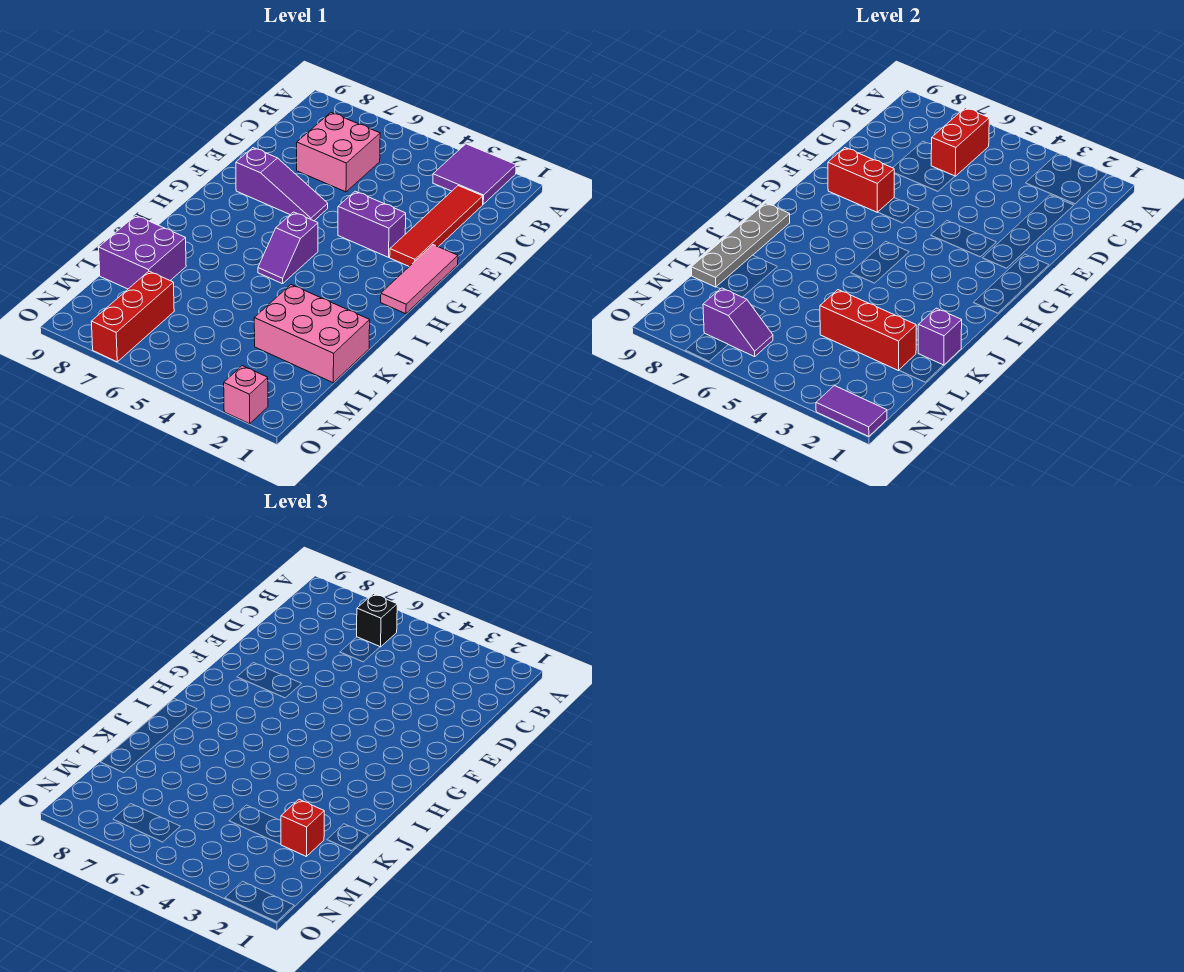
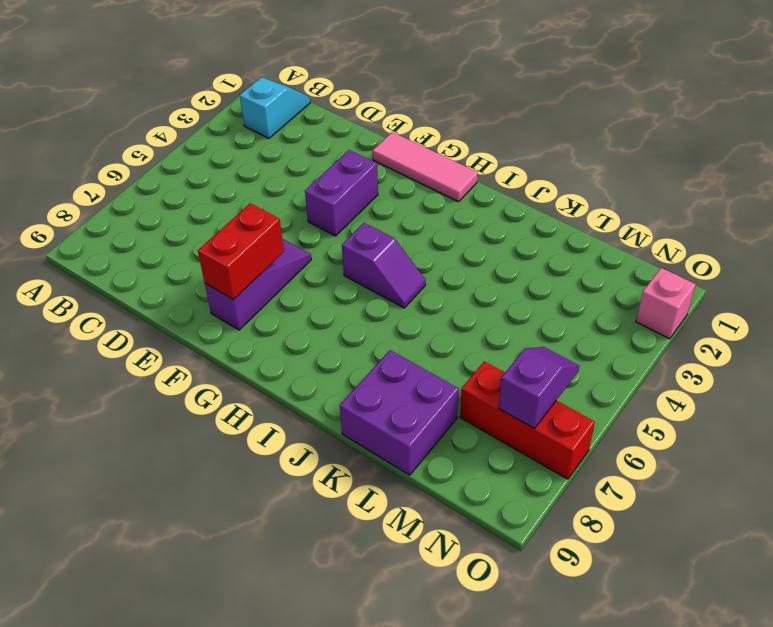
cyan 1x2 slope [240,77,310,138] -> purple 2x2 tile [433,144,516,204]
none -> red 1x4 tile [390,186,483,266]
none -> pink 2x2 brick [297,113,380,192]
none -> pink 2x3 brick [254,285,370,383]

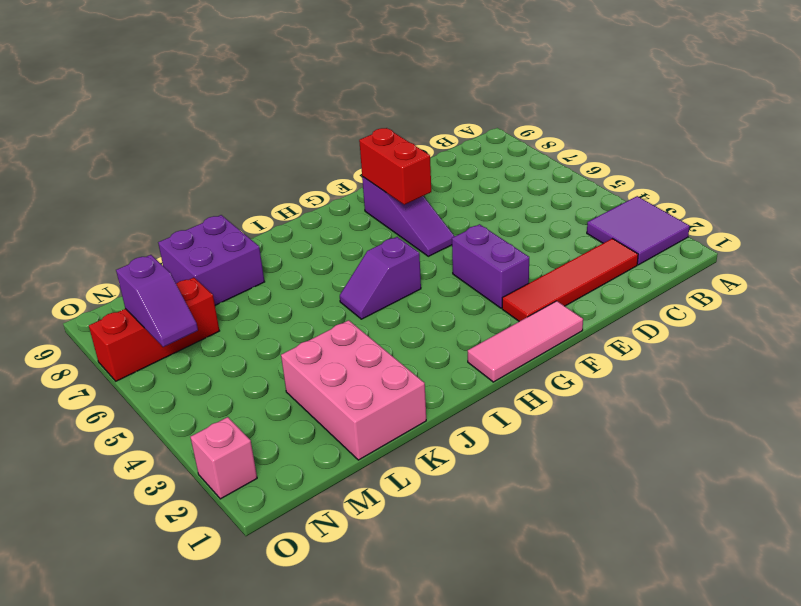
none -> pink 2x2 brick [297,113,380,192]
none -> red 1x2 brick [931,108,989,176]
none -> grey 1x4 plate [691,203,790,287]

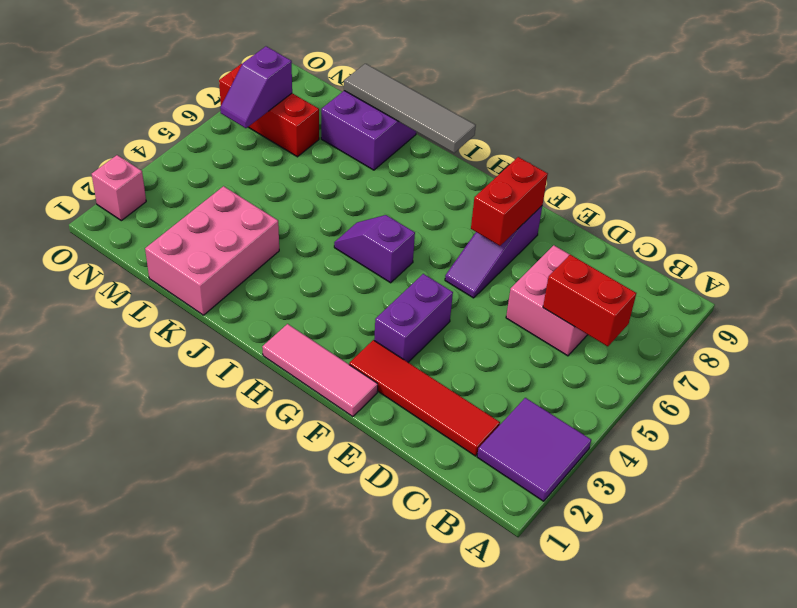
grey 1x4 tile [344,64,476,153] -> grey 1x4 plate [691,203,790,287]
none -> purple 1x1 brick [918,308,962,365]
none -> red 1x3 brick [820,290,916,371]
none -> purple 1x2 tile [816,385,887,436]

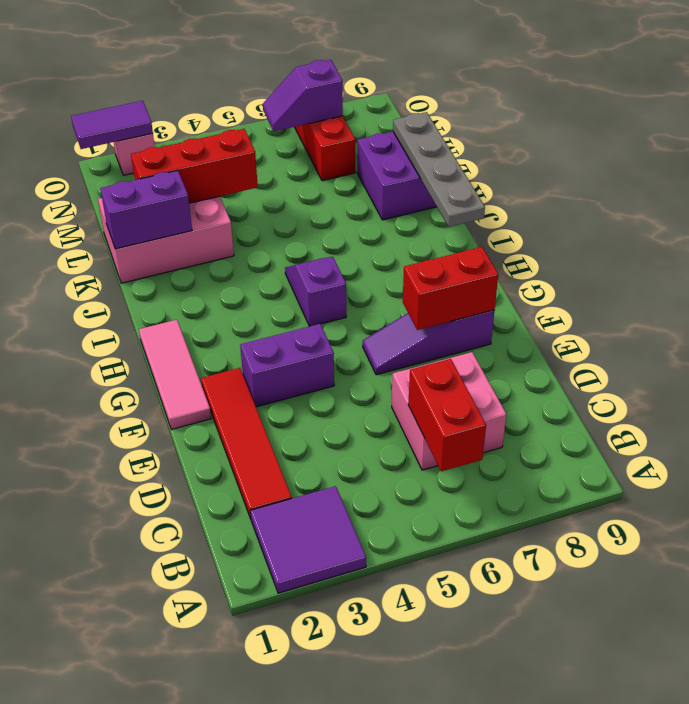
purple 1x2 brick [100,170,192,249] -> purple 1x1 brick [918,308,962,365]
none -> black 1x1 brick [357,594,397,647]
none -> red 1x1 brick [281,800,324,857]

